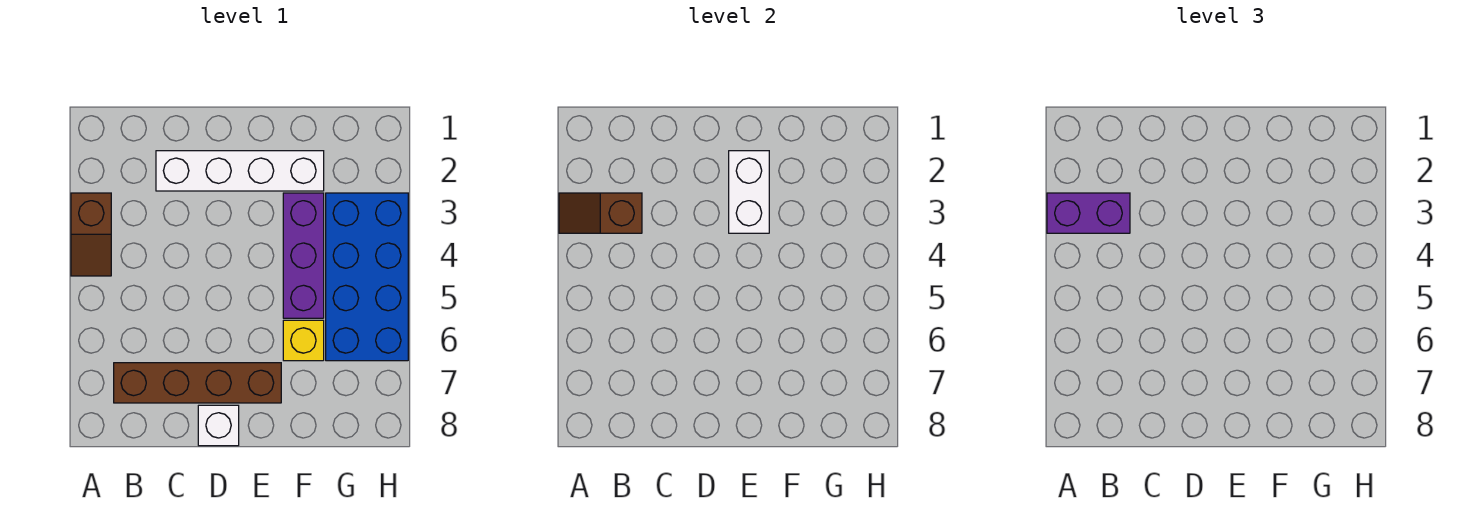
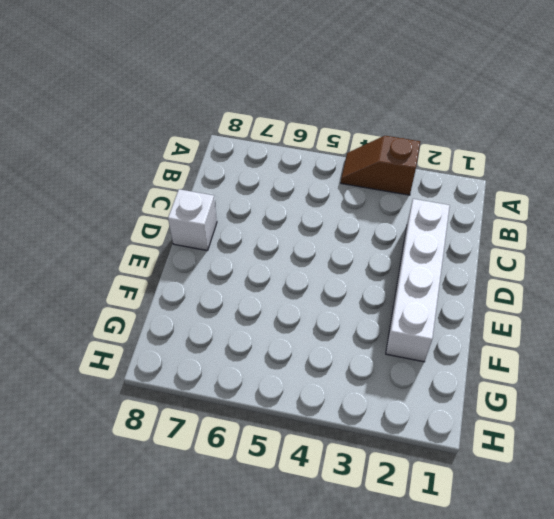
none -> brown 1x4 brick [114,363,281,403]
none -> purple 1x3 brick [283,193,324,318]

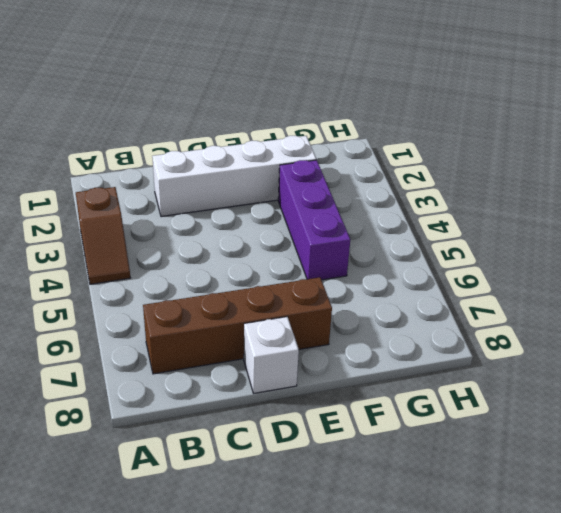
none -> yellow 1x1 brick [283,320,324,361]
none -> blue 2x4 brick [326,193,408,361]

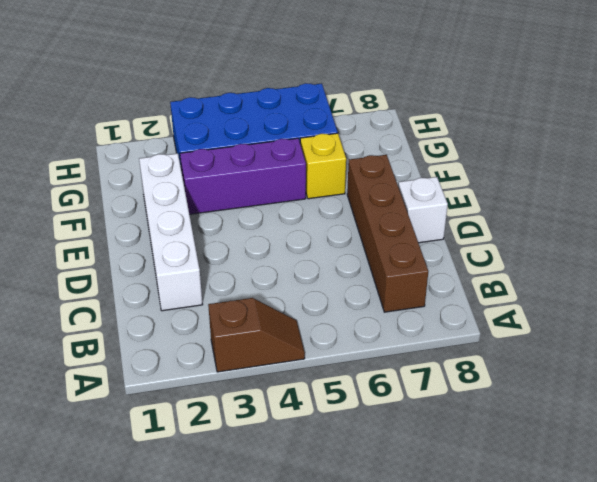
none -> brown 1x2 slope [559,193,642,233]
none -> white 1x2 brick [729,151,769,233]

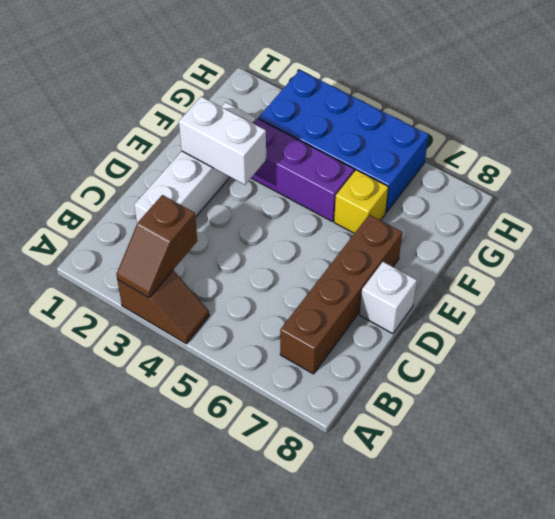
none -> purple 1x2 brick [1047,193,1130,233]

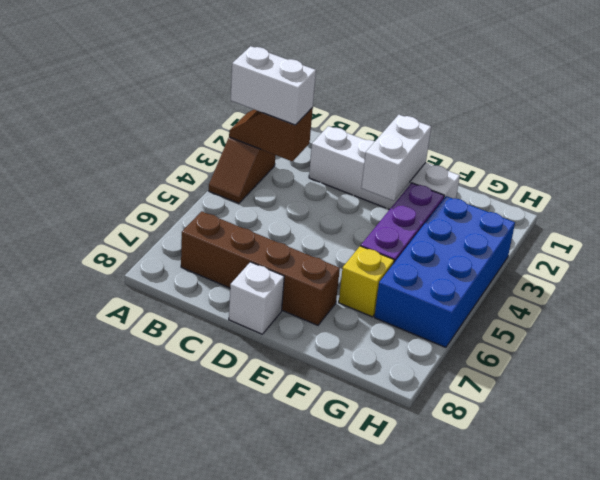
white 1x2 brick [231,46,316,125] -> purple 1x2 brick [1047,193,1130,233]

